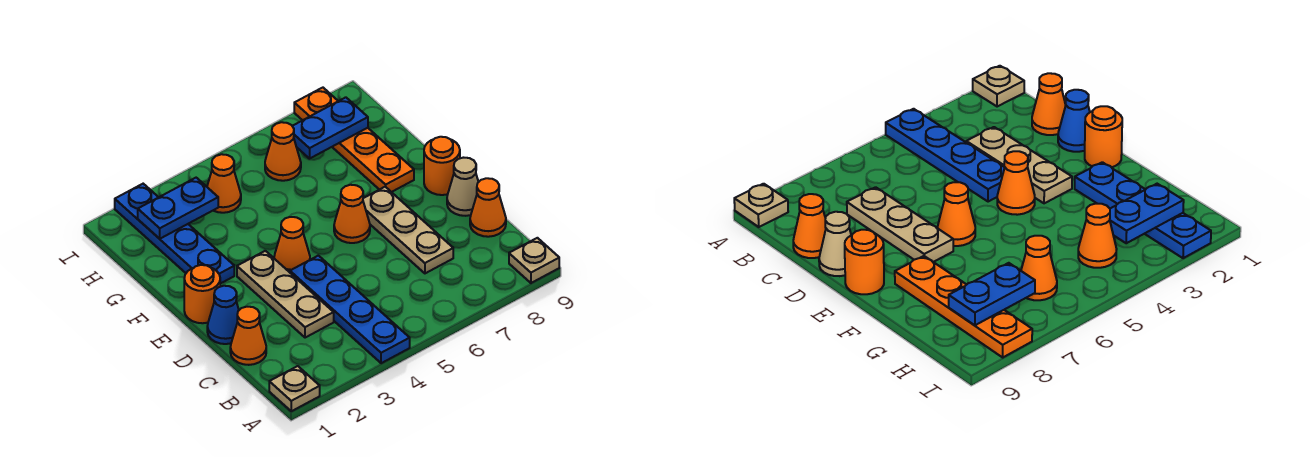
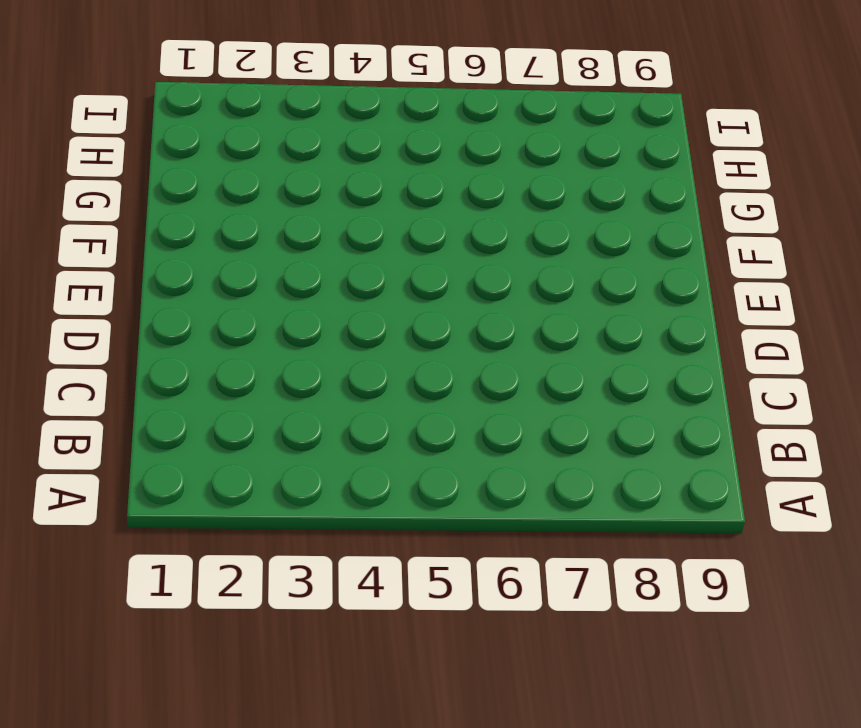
none -> tan 1x1 plate [269,366,320,411]
none -> blue 1x4 plate [290,256,410,363]
none -> tan 1x1 plate [509,238,559,283]

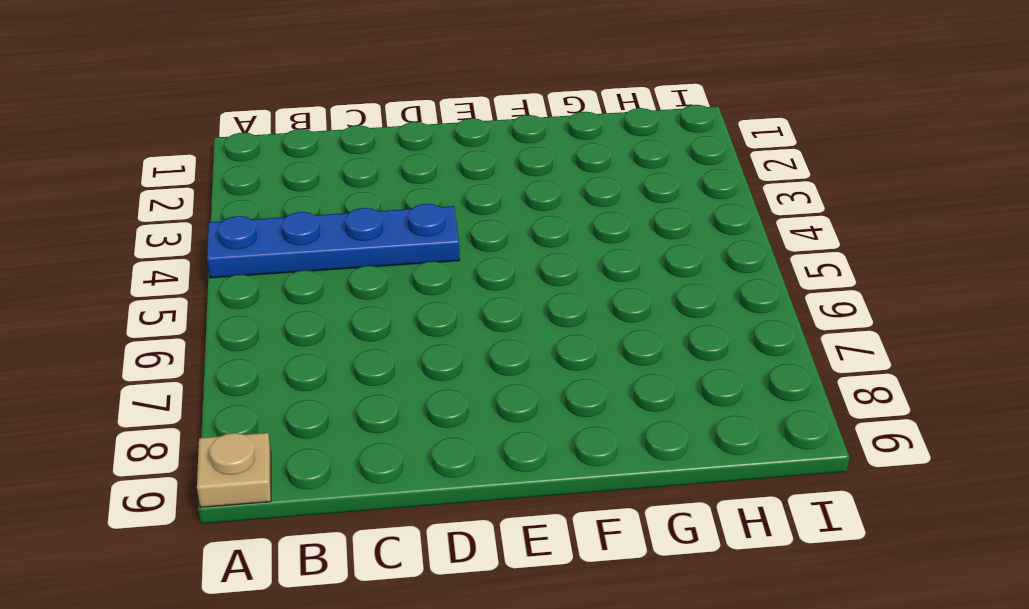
none -> tan 1x1 plate [269,366,320,411]
none -> orange 1x1 cone [230,307,266,365]
none -> tan 1x3 plate [237,251,334,338]

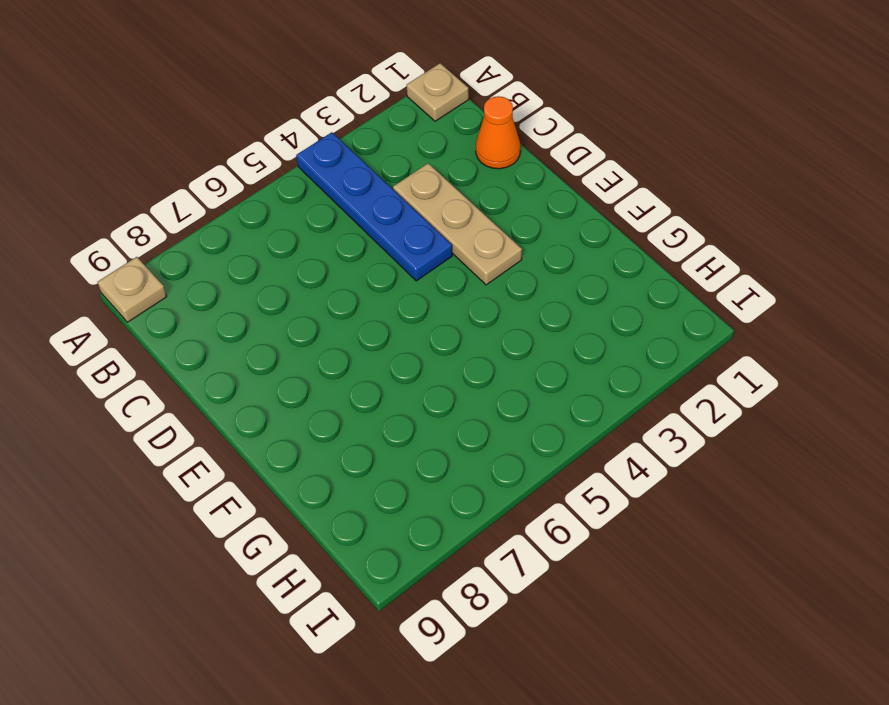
none -> tan 1x3 plate [363,187,453,273]
none -> orange 1x1 cone [470,178,506,237]
none -> blue 1x1 cone [207,286,239,344]

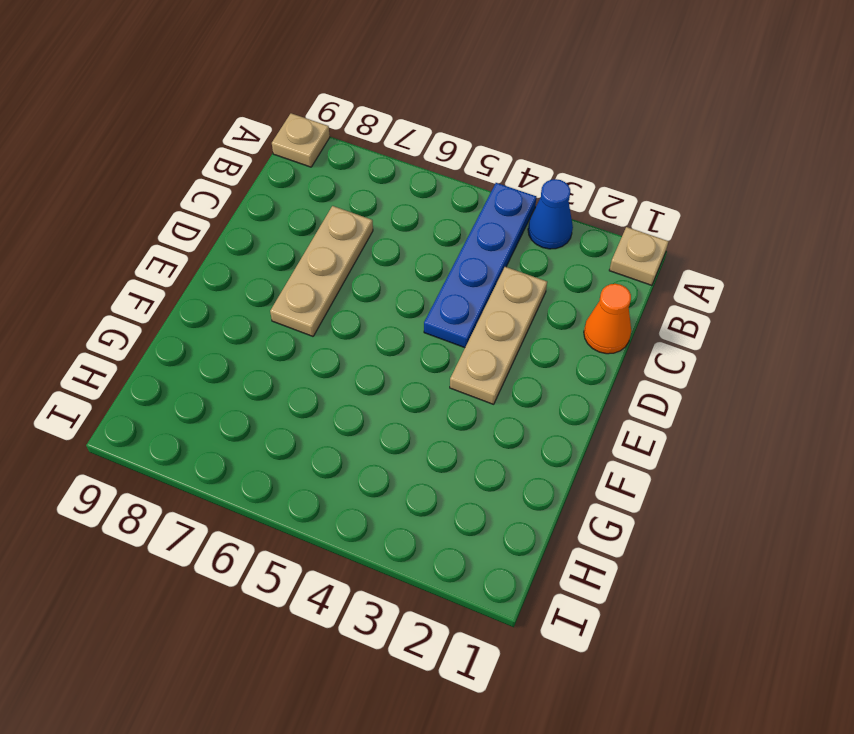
blue 1x1 cone [528,179,573,249] -> blue 1x1 cone moved to [207,286,239,344]
none -> orange 1x1 cone [470,178,506,237]
none -> tan 1x1 cone [447,158,478,216]
none -> orange 1x1 round brick [184,265,220,323]

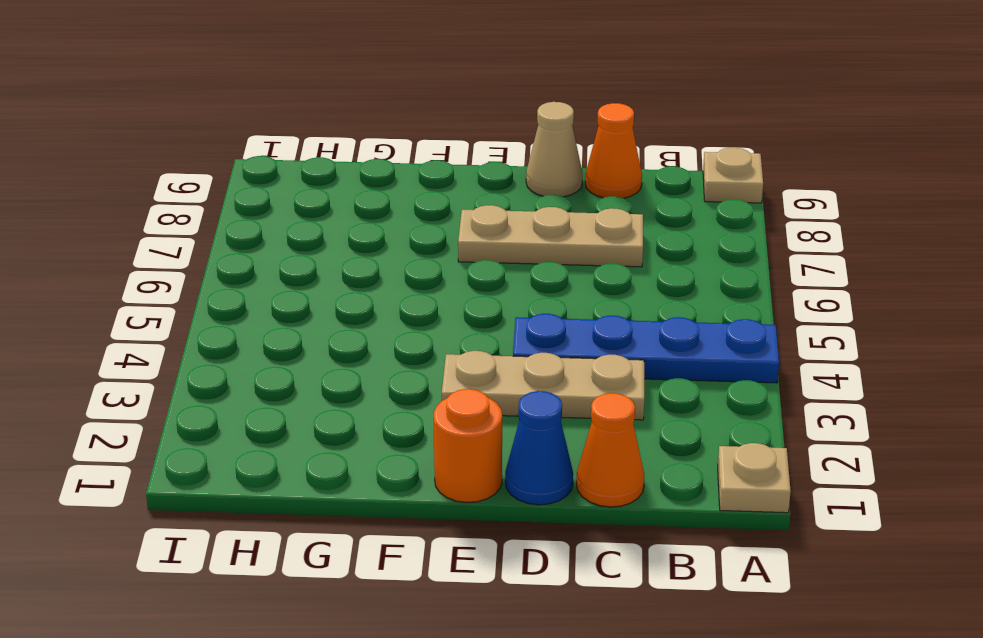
none -> orange 1x1 cone [274,217,310,272]
none -> orange 1x1 cone [334,185,370,243]
none -> orange 1x1 round brick [424,137,460,195]

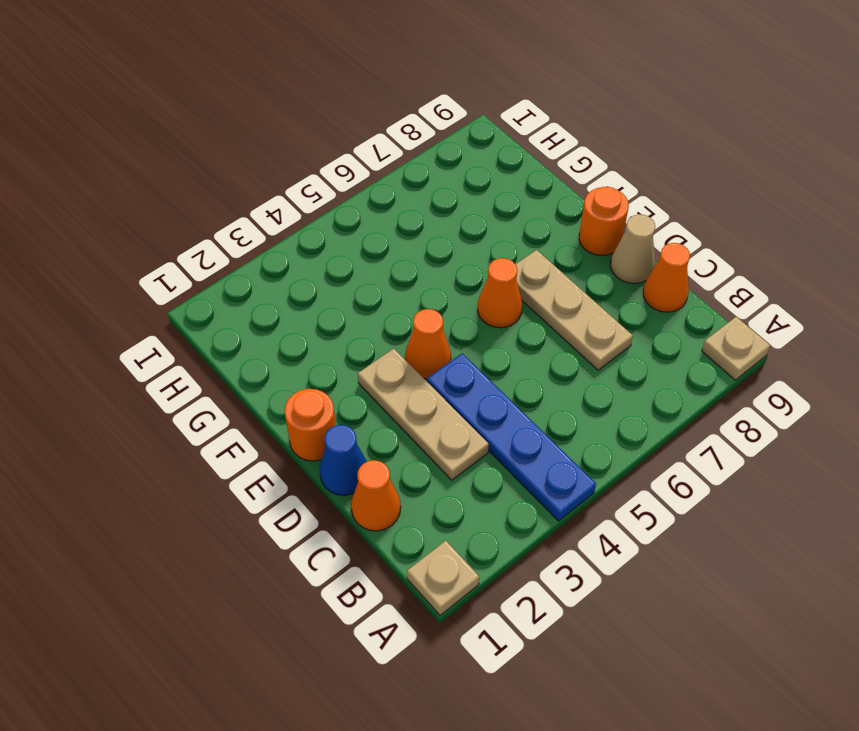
none -> blue 1x4 plate [115,184,234,284]
none -> orange 1x4 plate [294,88,414,192]
none -> orange 1x1 cone [207,154,241,213]

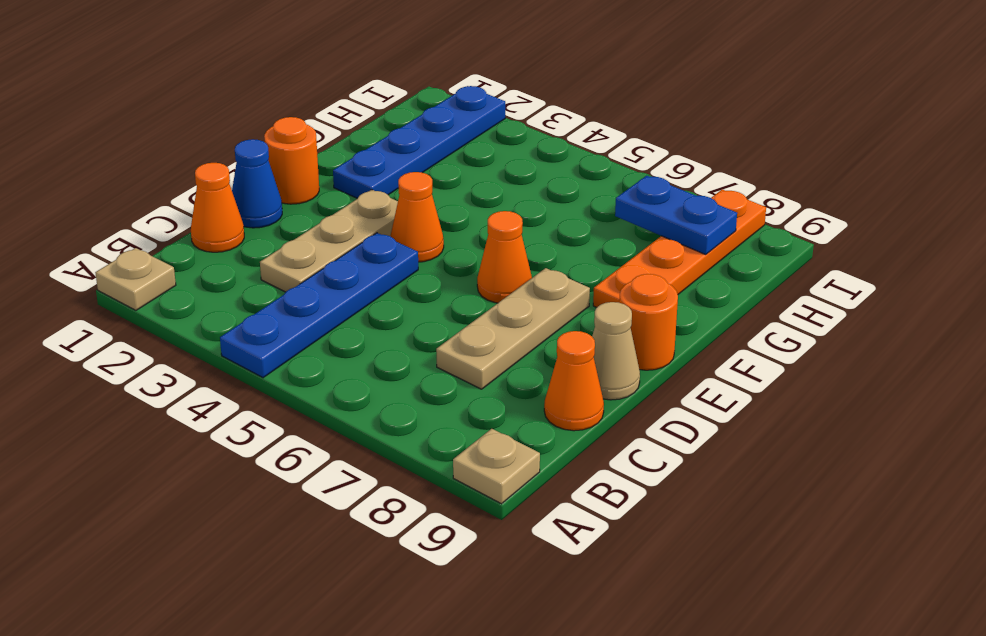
none -> orange 1x1 cone [207,154,241,213]
none -> orange 1x1 cone [265,122,301,181]
none -> blue 1x2 plate [138,178,218,239]

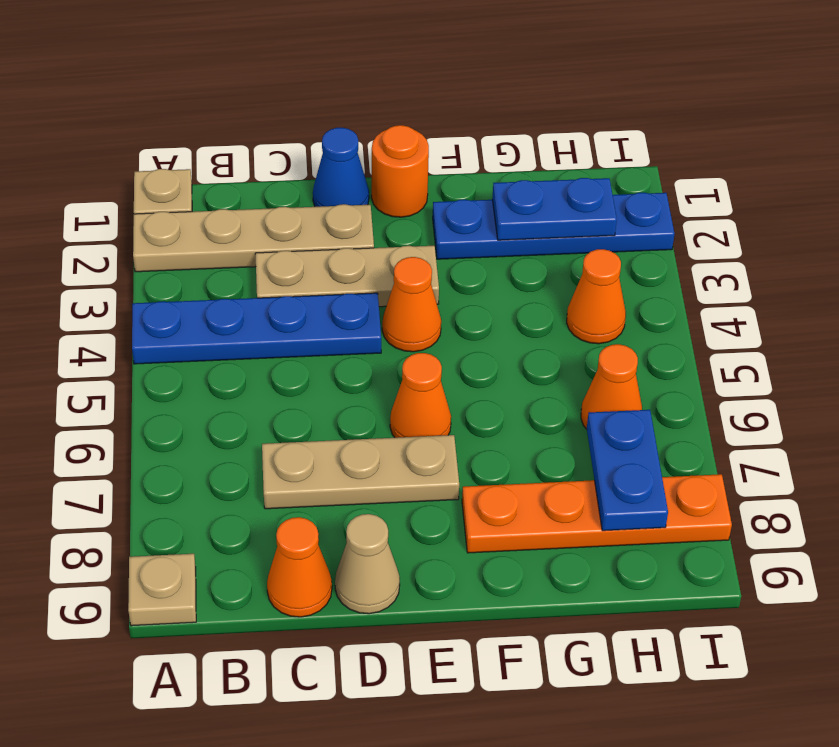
tan 1x4 plate [133,204,374,272] -> none
blue 1x2 plate [492,178,617,240] -> blue 1x2 plate turned to [138,178,218,239]
none -> orange 1x1 cone [230,307,266,365]
none -> orange 1x1 round brick [424,137,460,195]

